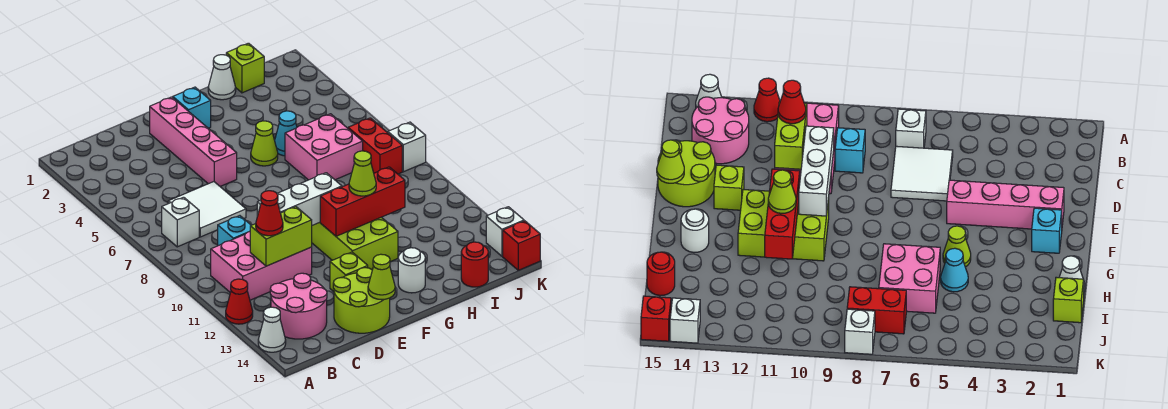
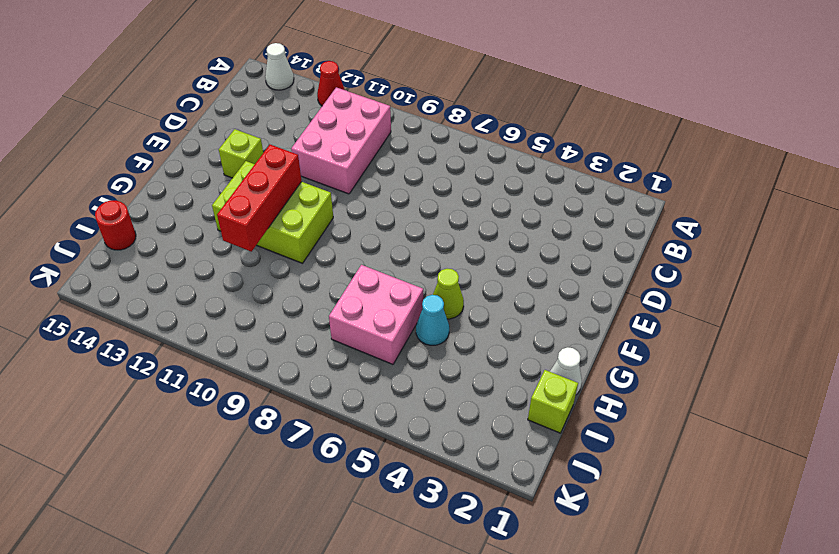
none -> white 1x1 brick [162,197,199,247]
none -> pink 2x2 round brick [270,273,327,339]
none -> white 2x2 tile [168,182,246,237]

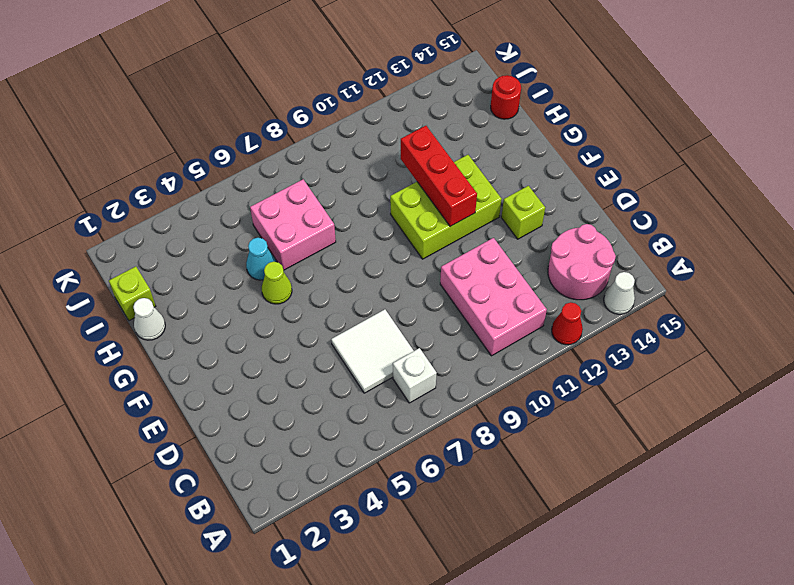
none -> cyan 1x1 brick [218,216,251,246]
none -> lime 2x2 round brick [333,268,390,333]
none -> pink 1x4 brick [150,97,237,186]

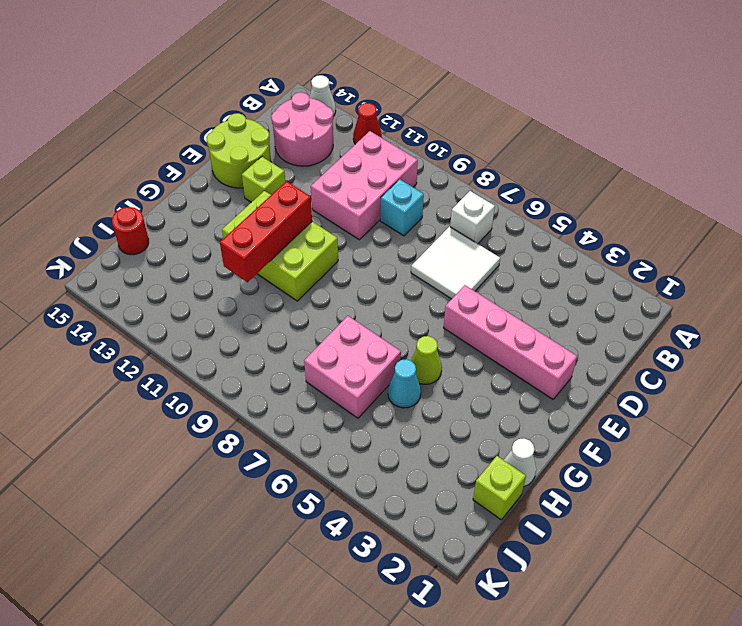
none -> cyan 1x1 brick [173,87,211,128]
none -> white 1x1 round brick [398,248,425,293]
none -> red 1x2 brick [348,118,402,174]

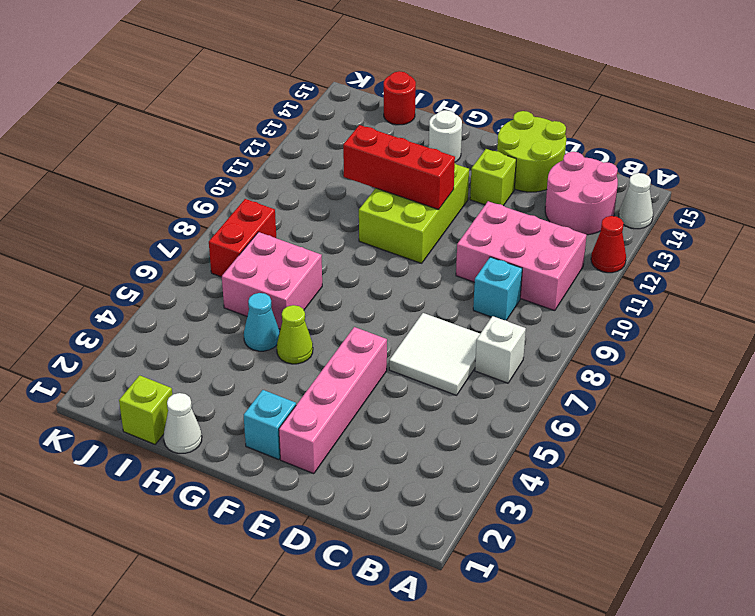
none -> white 1x1 brick [388,122,426,172]
none -> white 1x1 brick [486,207,524,256]
none -> red 1x1 brick [503,221,540,270]

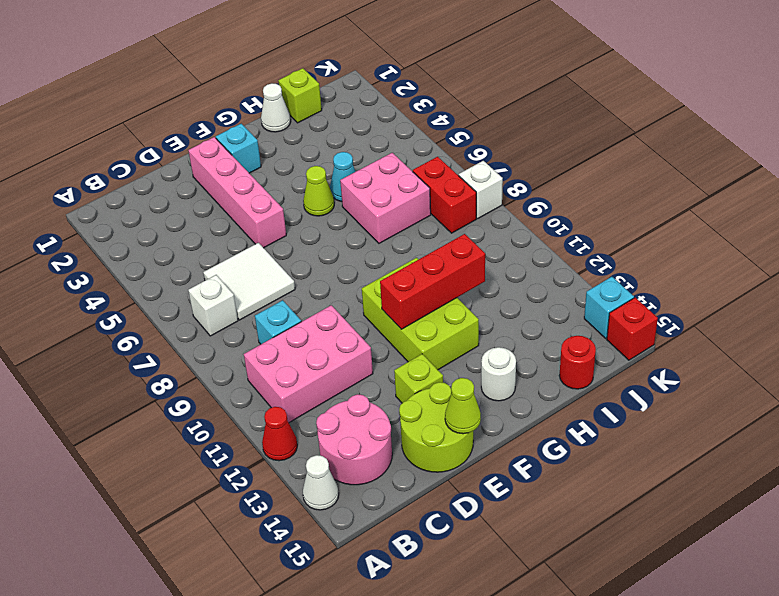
cyan 1x1 brick [584,277,634,338] -> white 1x1 brick [486,207,524,256]
none -> lime 1x2 brick [250,207,312,266]
none -> white 1x3 brick [257,173,342,225]
none -> red 1x1 cone [256,191,283,236]

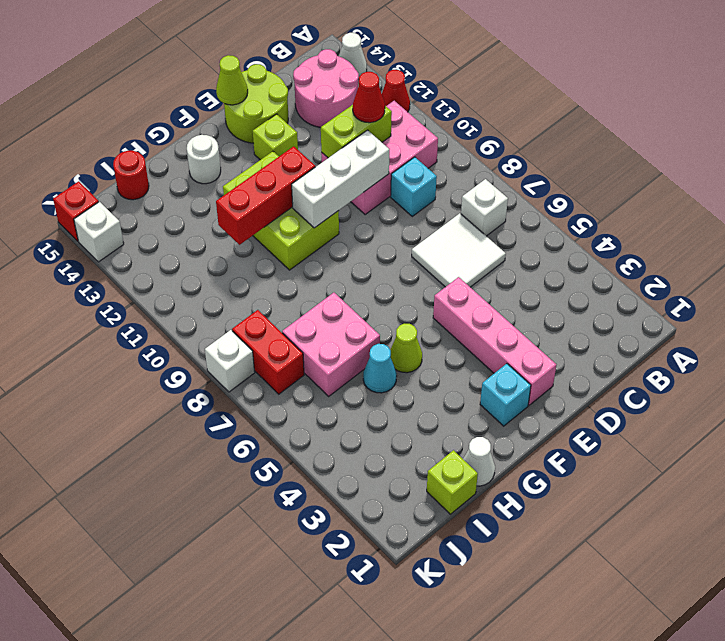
none -> lime 1x1 cone [349,151,376,196]

